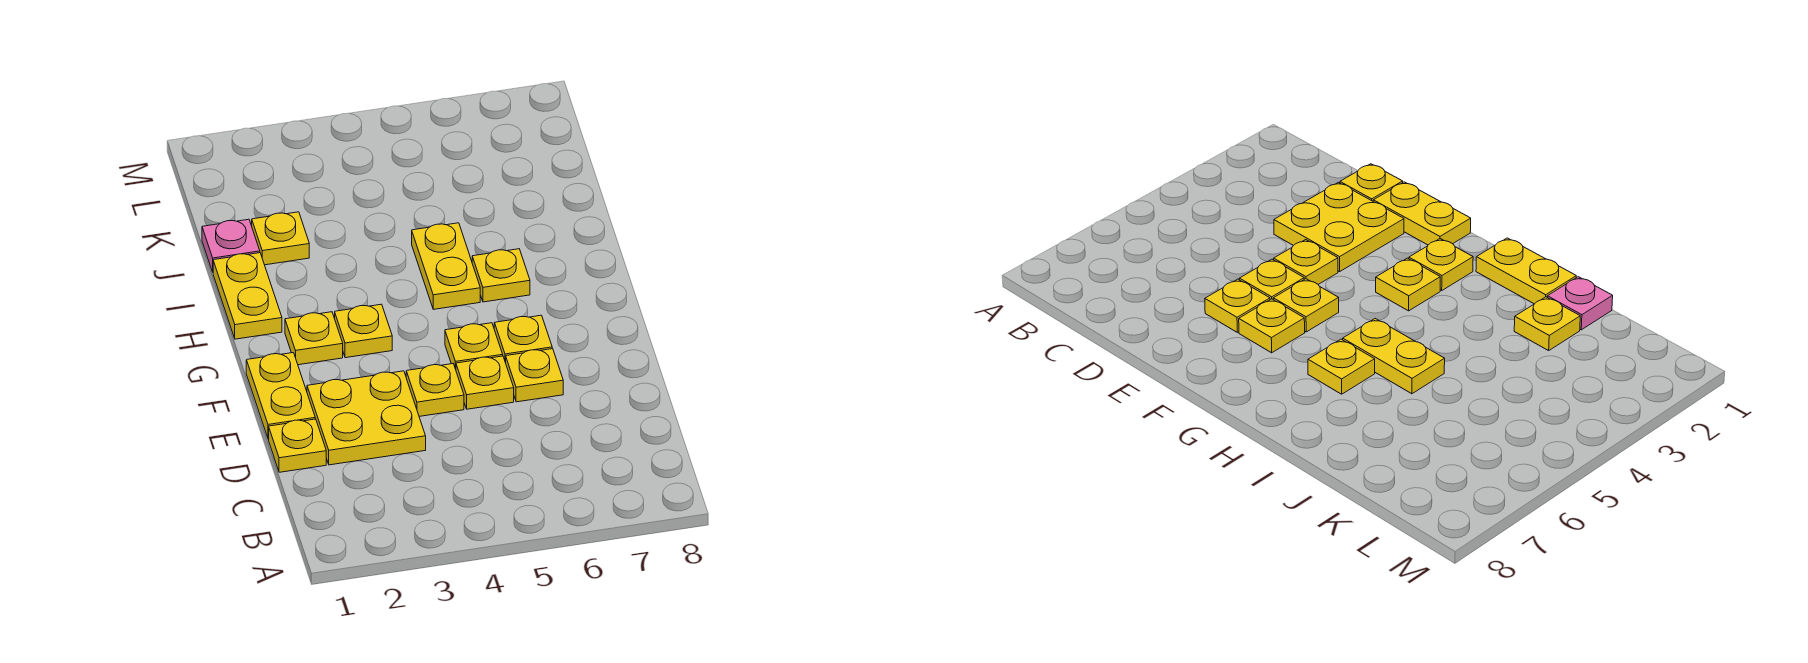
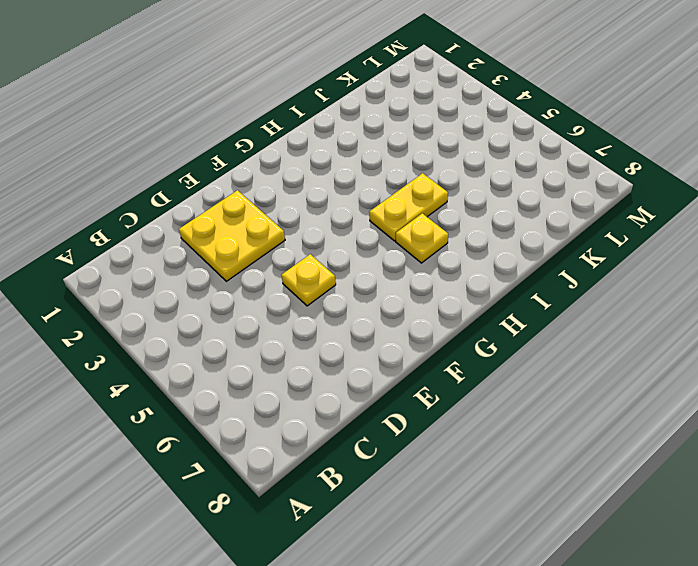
none -> yellow 1x1 plate [269,419,326,472]
none -> yellow 1x2 plate [246,353,315,439]
none -> yellow 1x1 plate [406,364,464,416]

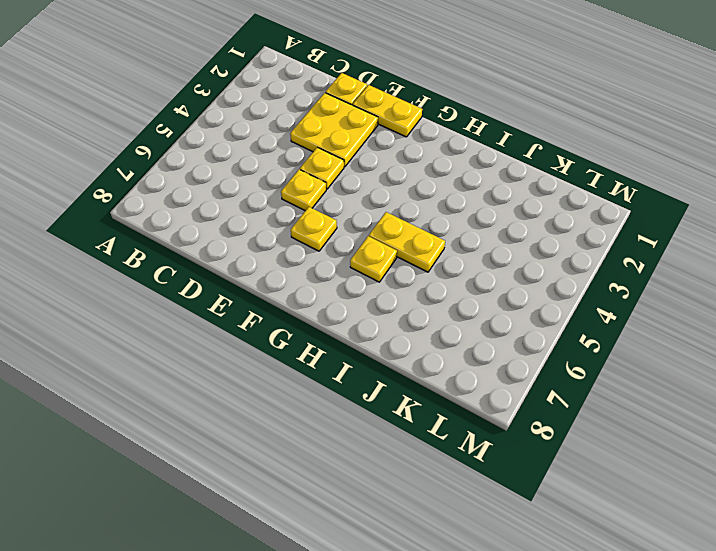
none -> yellow 1x1 plate [506,349,563,402]
none -> yellow 1x1 plate [445,323,503,369]
none -> yellow 1x1 plate [285,312,343,365]

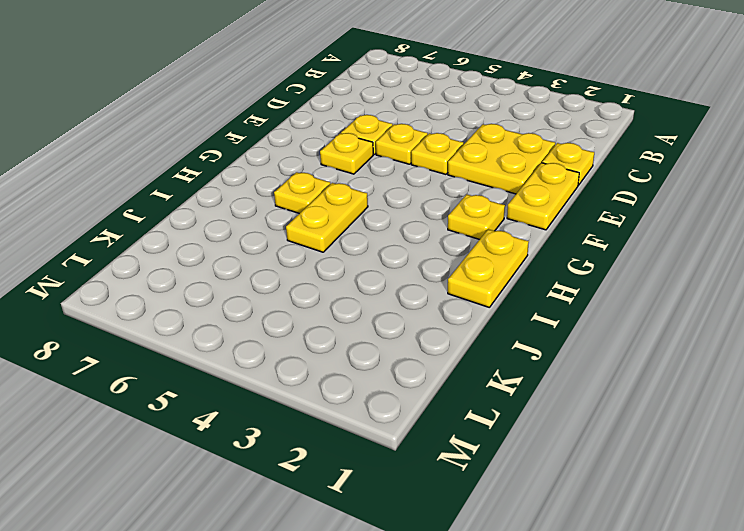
none -> yellow 1x1 plate [445,323,503,369]
none -> yellow 1x1 plate [335,304,392,358]
none -> pink 1x1 plate [202,219,260,272]

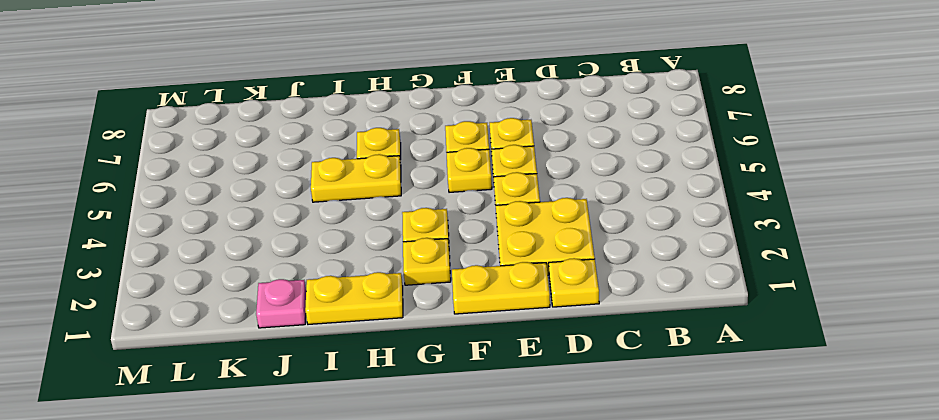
none -> yellow 1x1 plate [252,212,309,265]

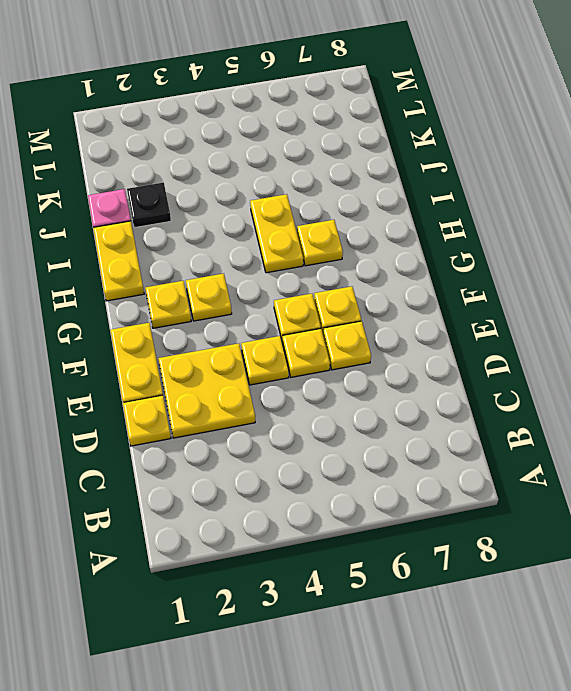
black 1x1 plate [127,182,171,228] -> yellow 1x1 plate [252,212,309,265]

